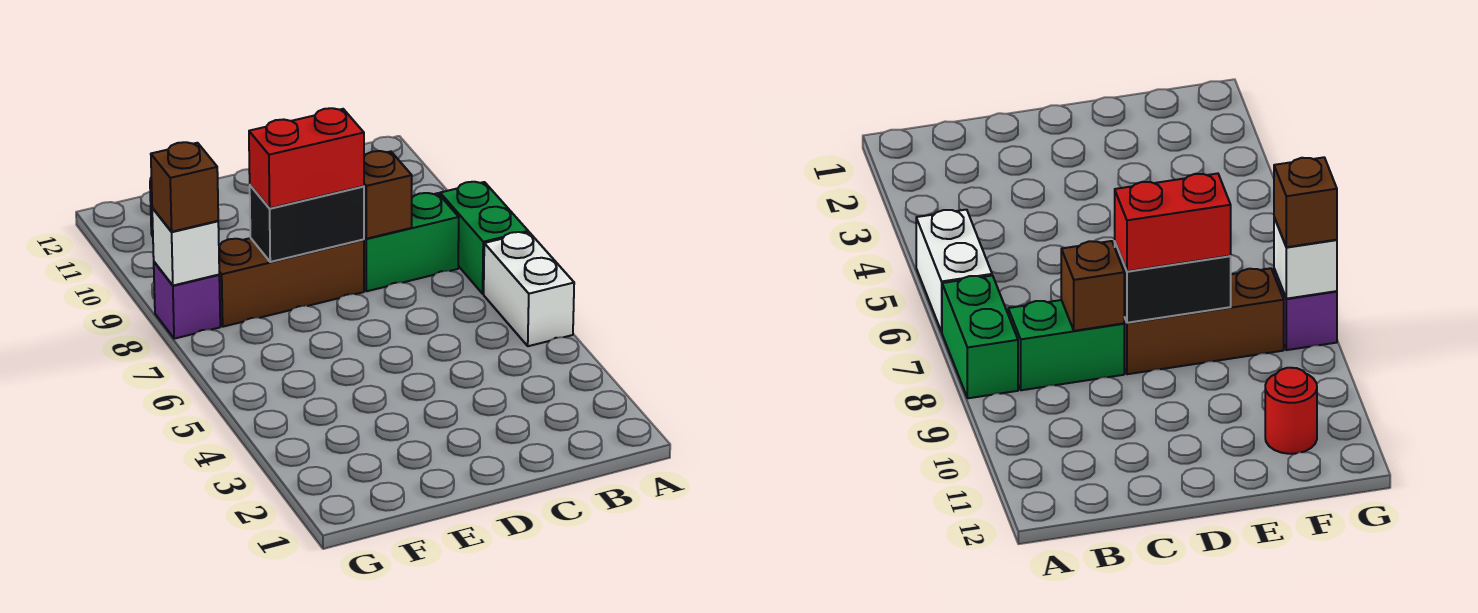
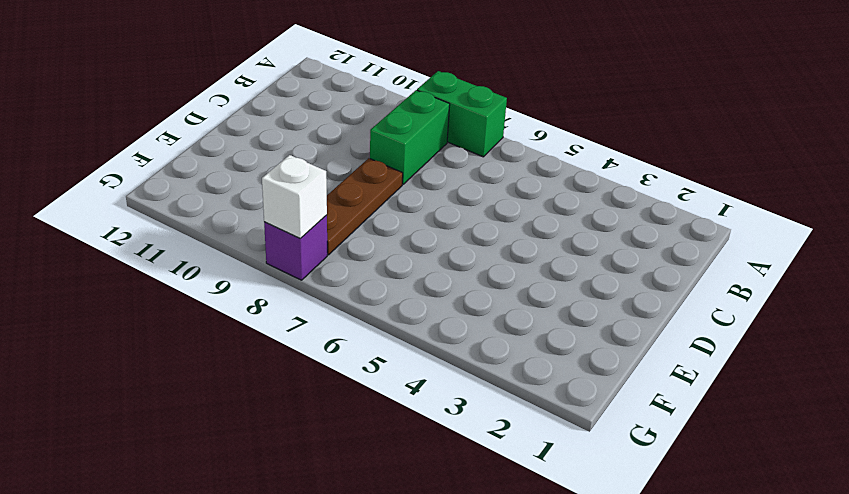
brown 1x3 plate [327,158,403,255] -> brown 1x3 brick [219,238,364,327]
none -> white 1x2 brick [484,232,574,346]
none -> red 1x1 round brick [1265,368,1317,454]

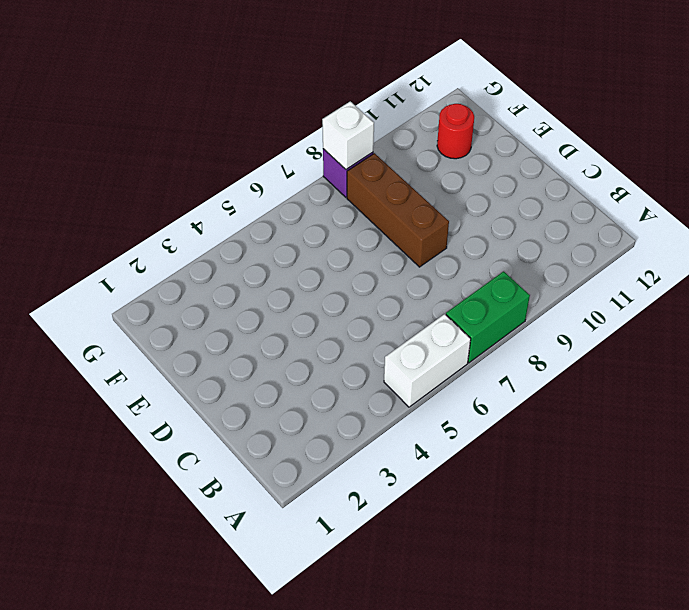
none -> green 1x2 brick [364,193,459,291]
none -> brown 1x1 brick [364,151,412,239]

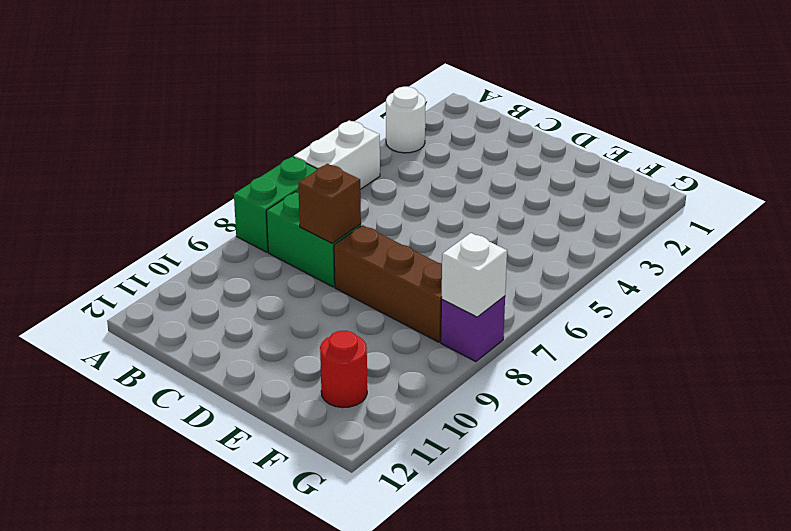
white 1x1 round brick [386,87,425,153] -> none
none -> black 1x2 brick [250,185,364,262]
none -> red 1x2 brick [249,108,364,208]

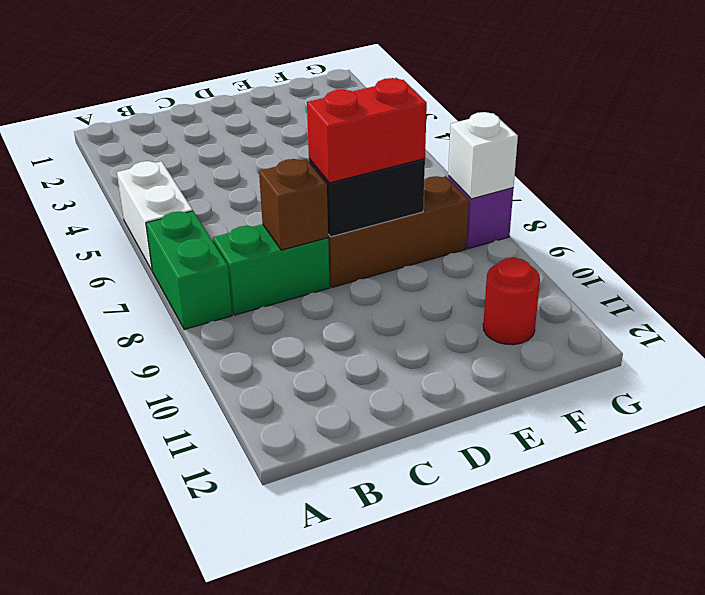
none -> brown 1x1 brick [151,142,218,232]

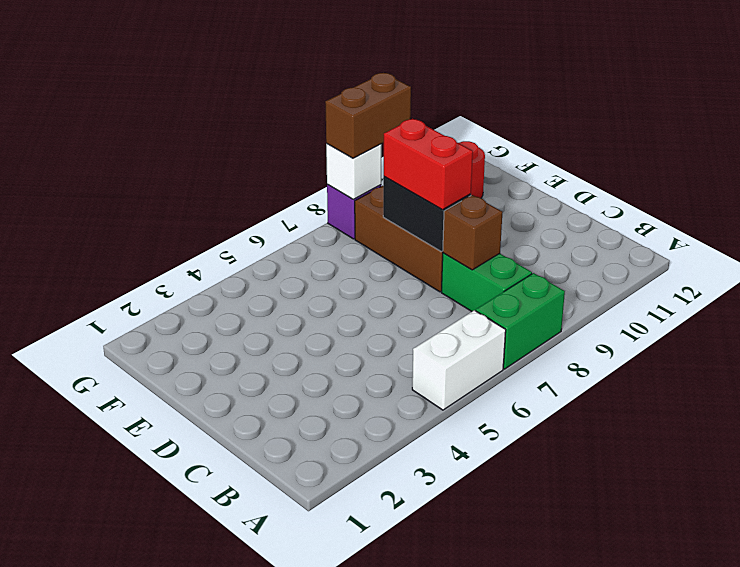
brown 1x2 brick [325,73,411,158] -> brown 1x1 brick [151,142,218,232]

